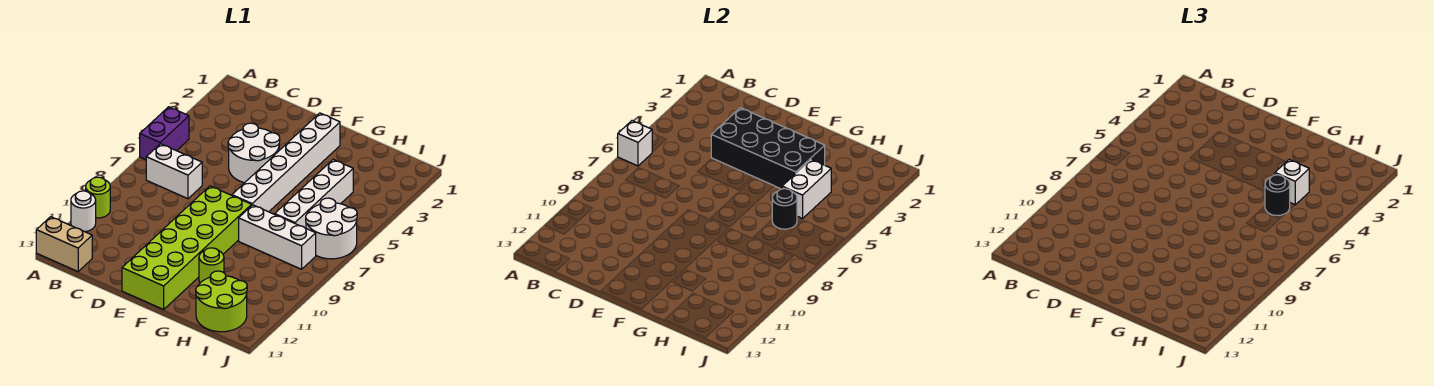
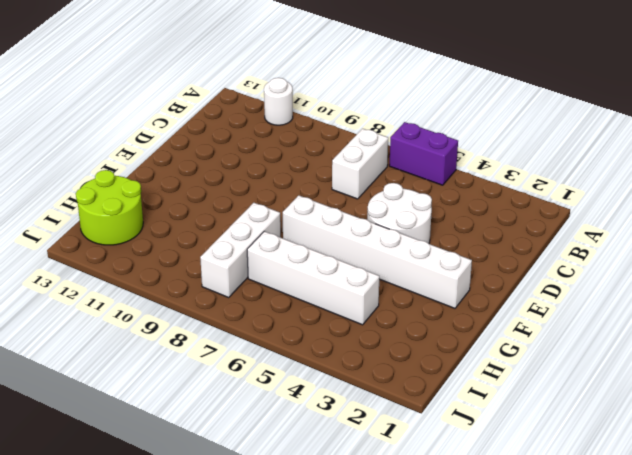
none -> lime 1x1 round brick [86,177,110,218]
none -> tan 1x2 brick [36,217,92,271]
none -> lime 2x6 brick [122,186,252,309]

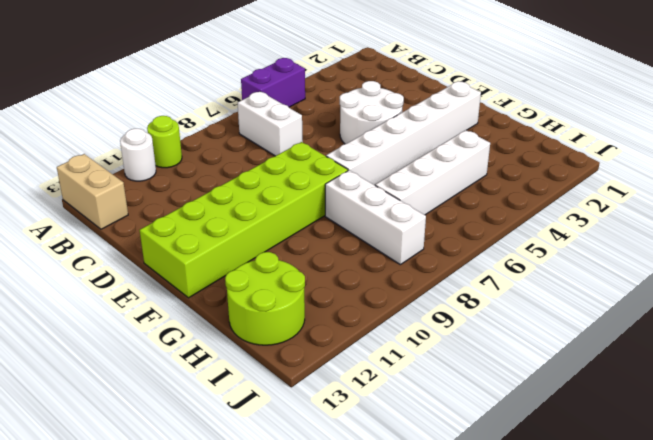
none -> lime 1x1 round brick [199,248,224,283]
none -> white 2x2 round brick [306,198,357,259]
none -> white 1x1 brick [618,121,652,166]

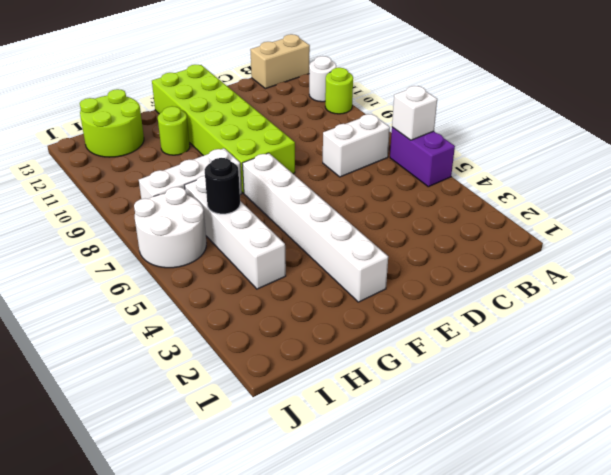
none -> white 2x2 round brick [228,123,280,183]
none -> black 2x4 brick [711,108,825,189]
none -> white 1x2 brick [782,160,831,219]

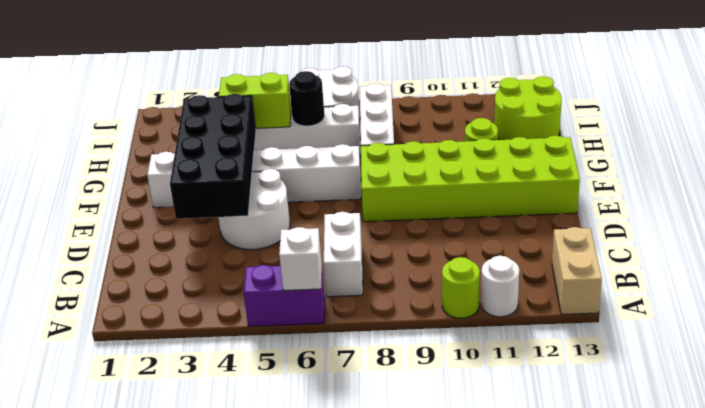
lime 1x2 brick [219,73,291,128] -> white 1x2 brick [782,160,831,219]
none -> white 1x1 brick [1275,160,1309,205]
none -> black 1x1 round brick [1265,175,1290,216]

